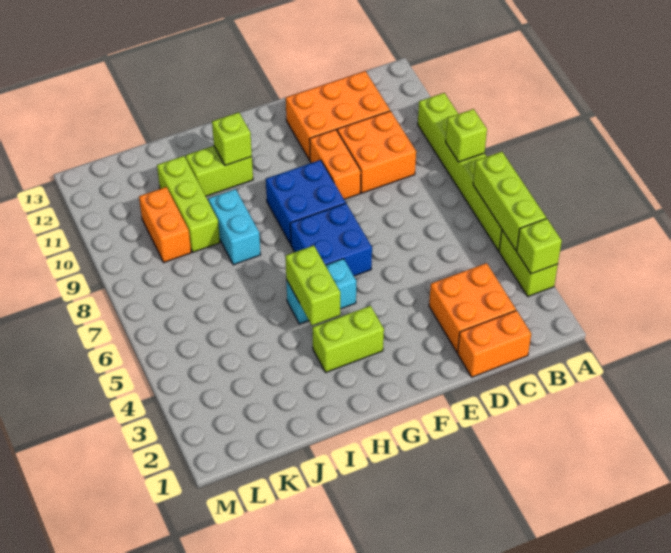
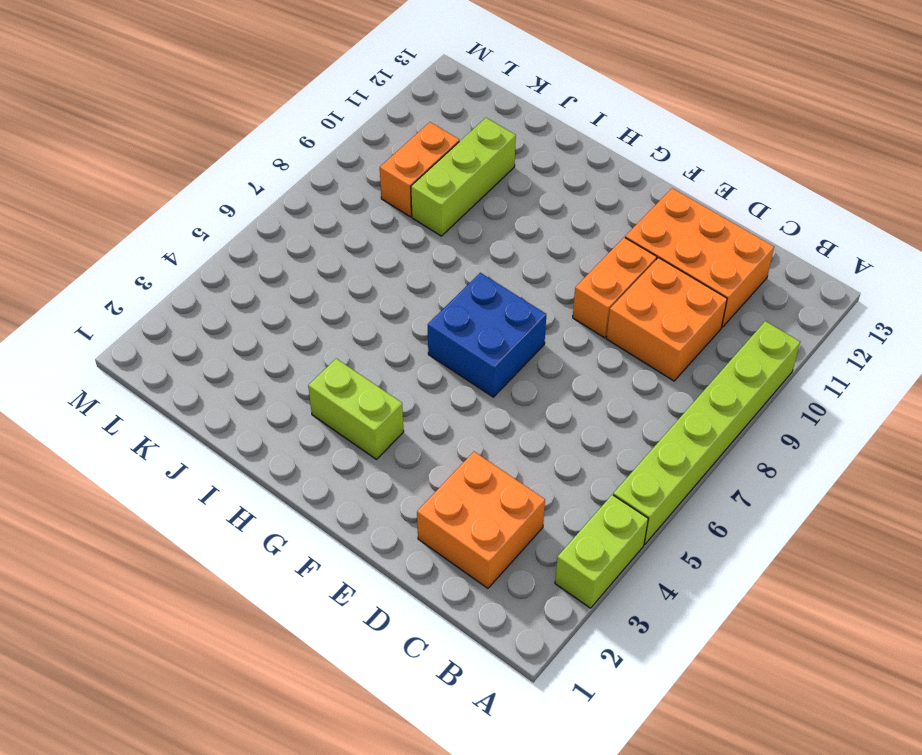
none -> orange 1x2 brick [458,310,531,377]
none -> blue 2x2 brick [266,160,346,244]
none -> cyan 1x2 brick [286,259,356,324]

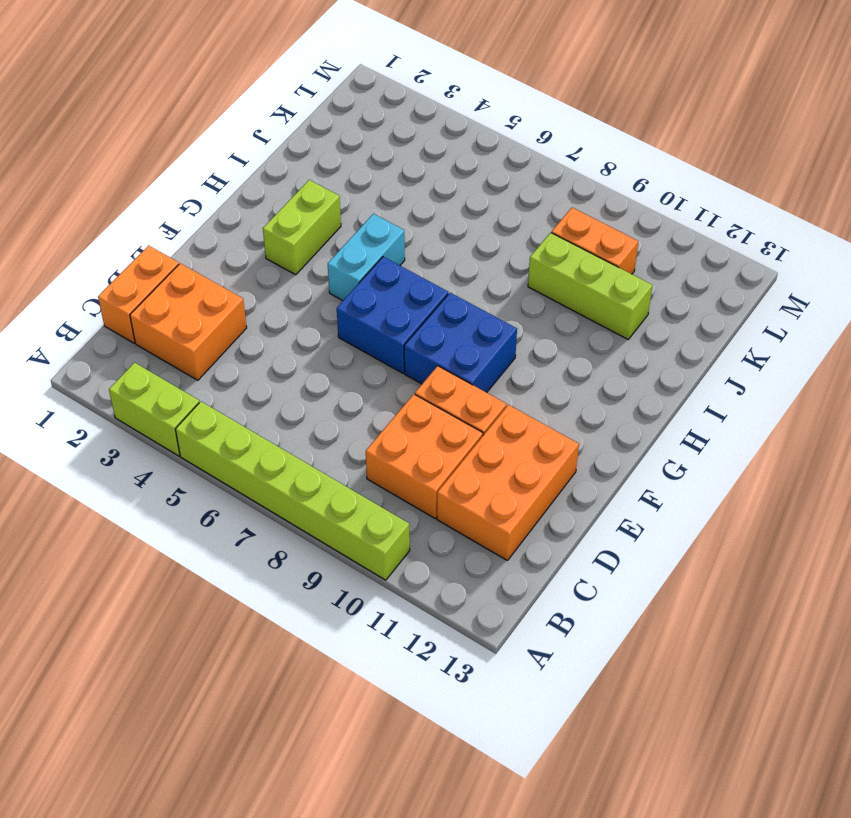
none -> lime 1x2 brick [186,146,253,196]
none -> cyan 1x2 brick [208,189,261,265]
none -> lime 1x1 brick [517,219,562,274]

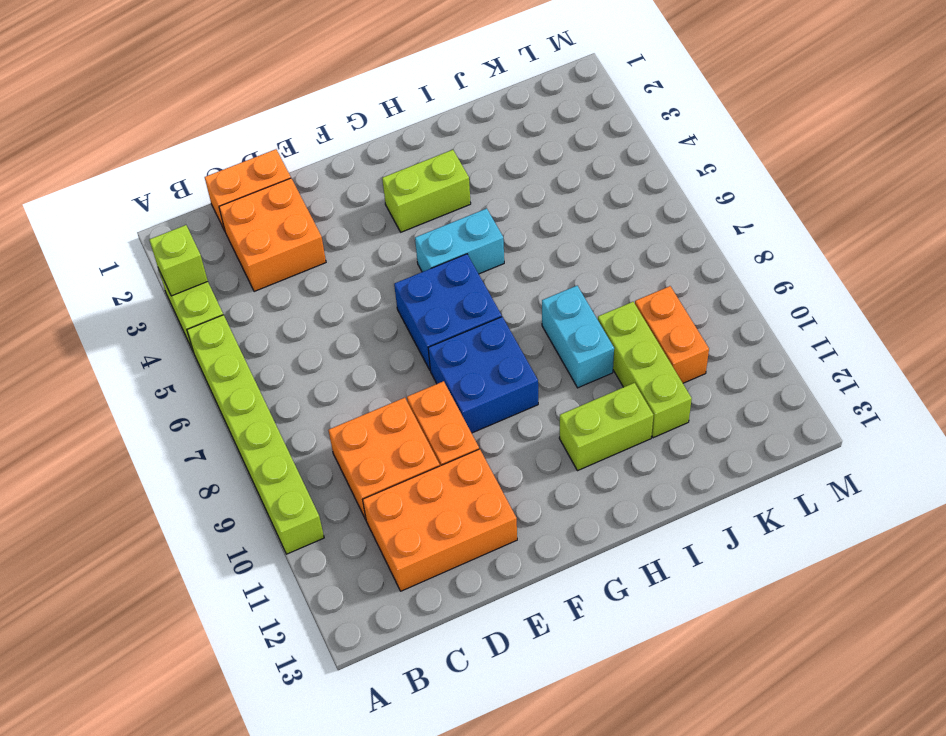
none -> lime 1x3 brick [473,152,546,250]
none -> lime 1x1 brick [446,109,487,162]
none -> lime 1x2 brick [286,246,340,325]

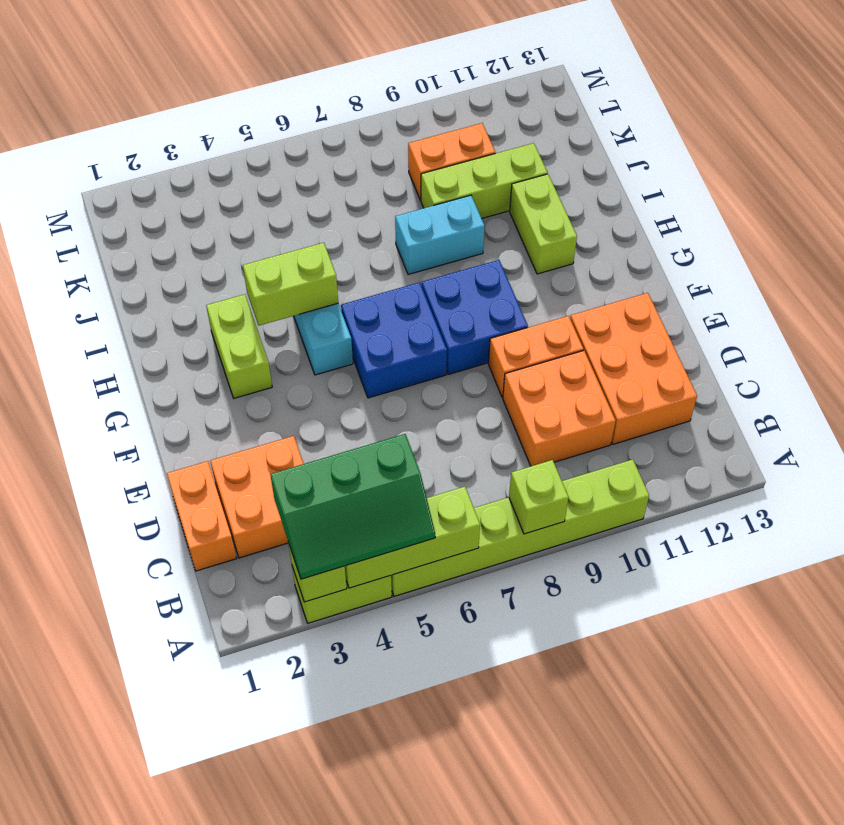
green 2x3 slope [270,434,435,579] -> none
none -> lime 1x1 brick [212,112,252,166]

